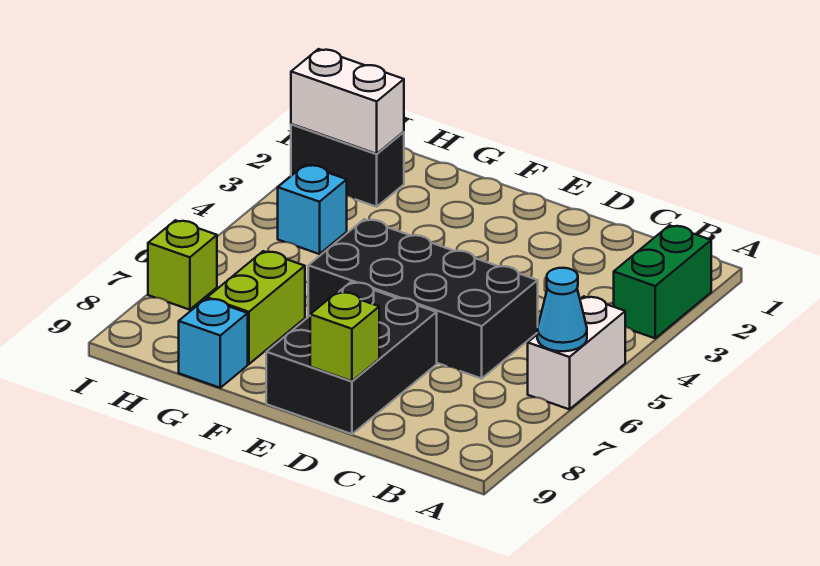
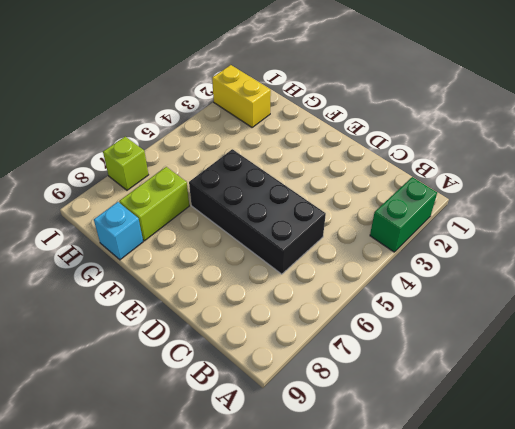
yellow 1x2 brick [212,65,271,127] -> black 1x2 brick [291,124,404,207]
none -> white 1x2 brick [528,296,625,409]
none -> black 2x3 brick [266,282,437,434]
none -> cyan 1x1 brick [278,165,347,254]

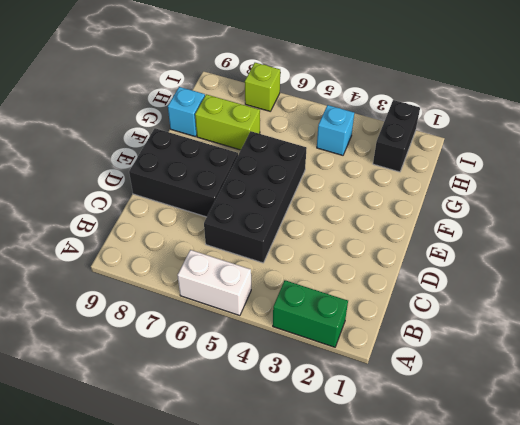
none -> cyan 1x1 cone [537,268,587,351]
none -> lime 1x1 brick [310,292,379,381]
none -> white 1x2 brick [291,49,404,154]

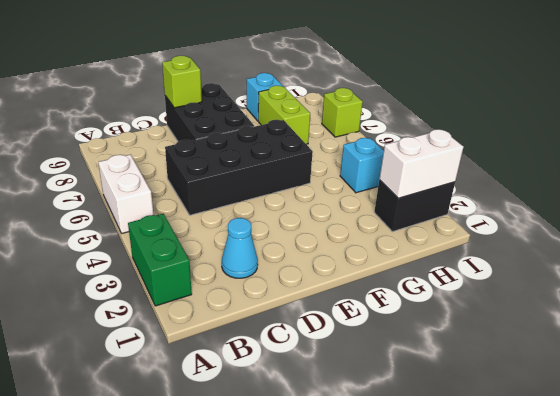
cyan 1x1 cone [222,218,258,278] -> cyan 1x1 cone moved to [537,268,587,351]

